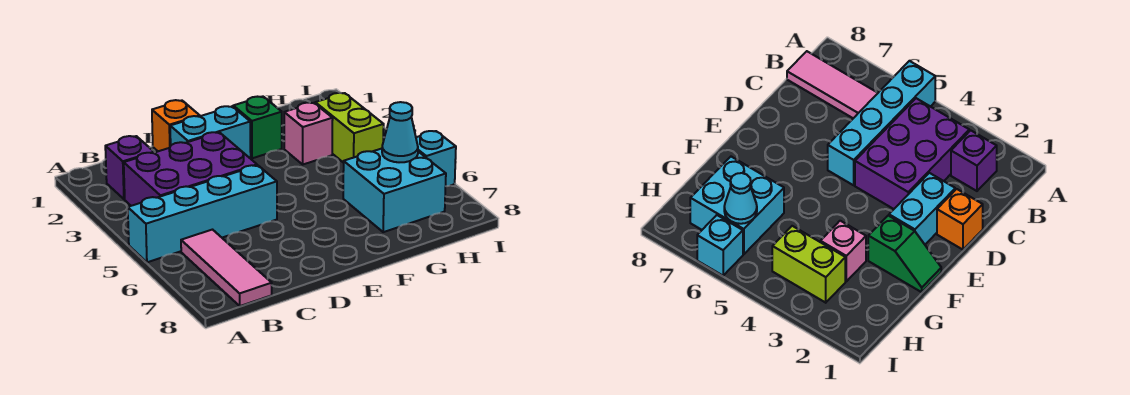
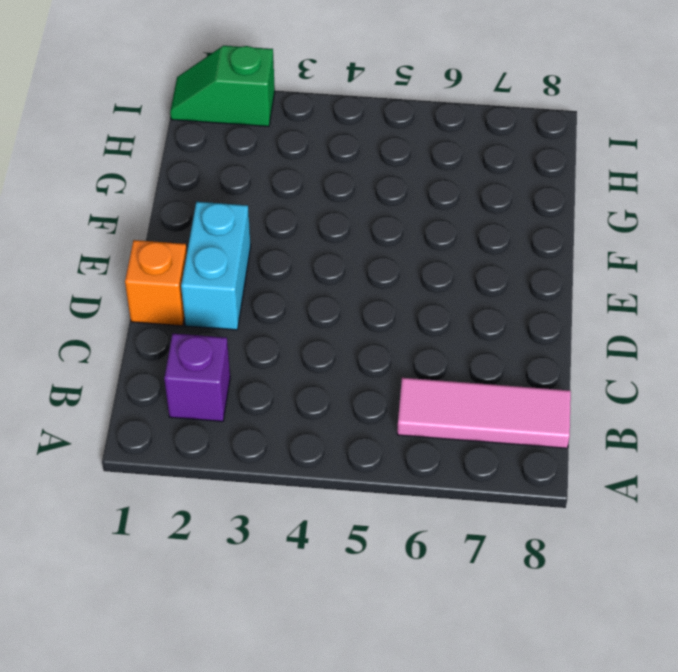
green 1x2 slope [170,46,275,126] -> green 1x2 slope moved to [232,96,282,158]
none -> cyan 1x4 brick [127,165,277,262]
none -> purple 2x3 brick [124,132,257,206]
none -> pink 1x1 brick [284,103,333,164]

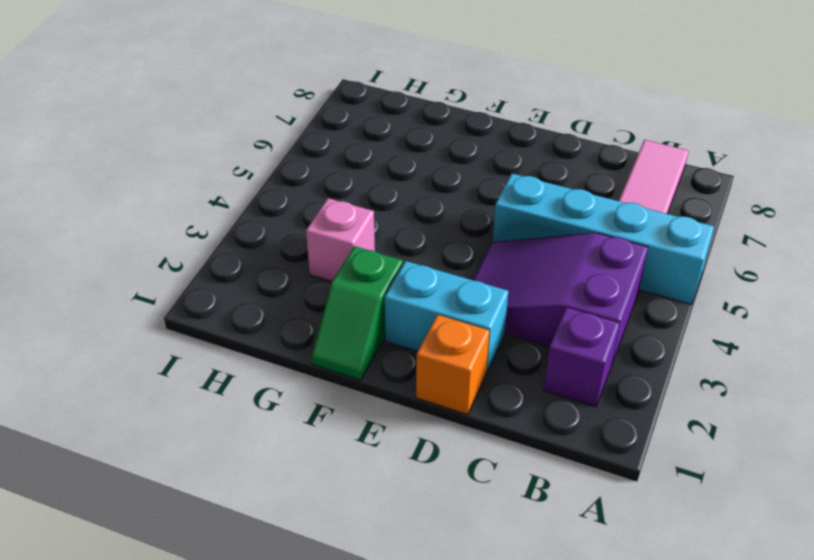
purple 2x3 slope [473,233,648,363] -> purple 2x3 brick [124,132,257,206]
none -> cyan 2x2 brick [343,149,446,232]
none -> lime 1x2 brick [315,93,384,163]
none -> cyan 1x1 brick [416,131,456,186]

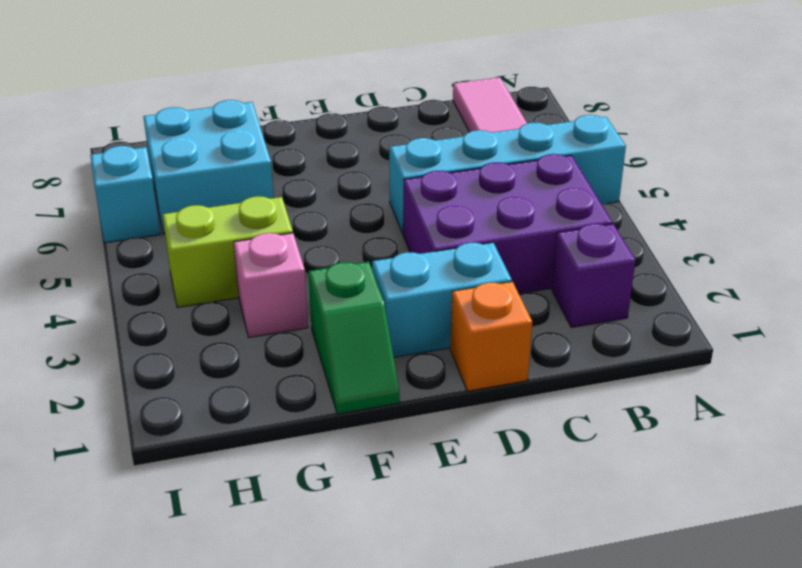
lime 1x2 brick [162,196,293,307] -> lime 1x2 brick turned to [315,93,384,163]
none -> cyan 1x1 cone [382,102,418,162]

